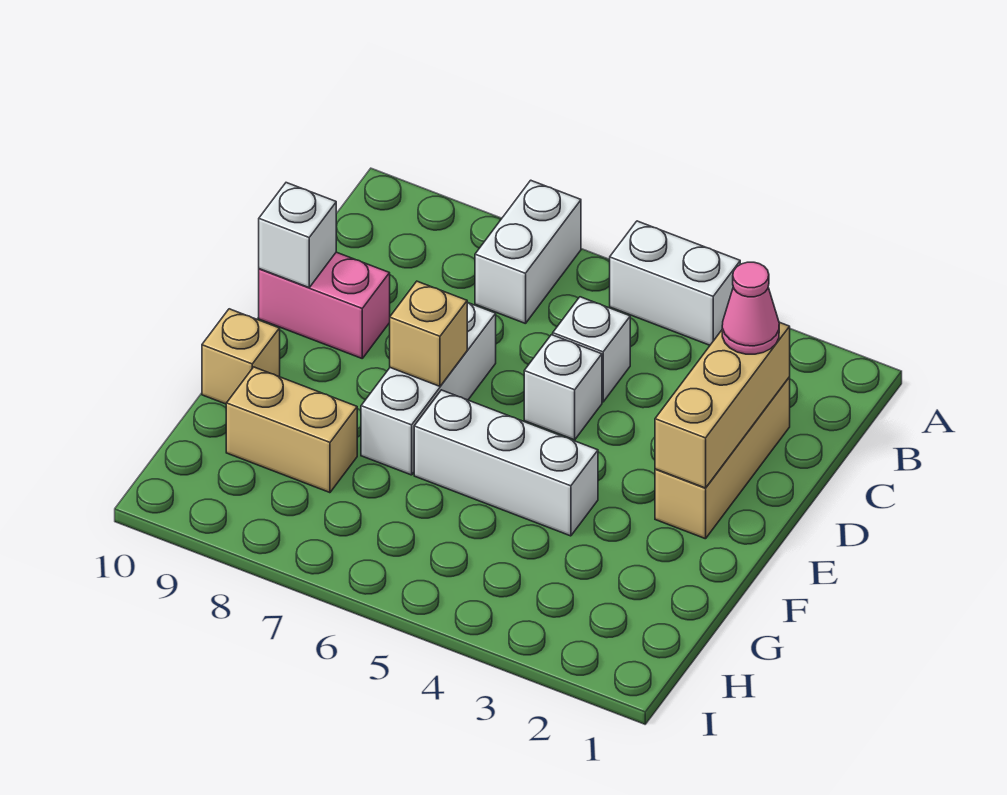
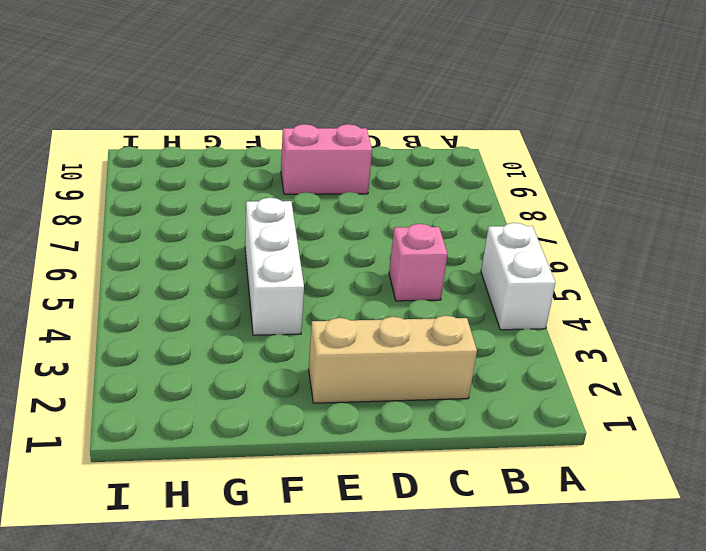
pink 1x1 brick [389,224,447,301] -> white 1x1 brick [553,297,630,402]
pink 1x2 brick [281,124,372,194] -> pink 1x2 brick turned to [259,252,390,358]
none -> white 1x2 brick [475,180,581,324]
none -> white 1x1 brick [524,335,602,440]
none -> white 1x3 brick [361,302,496,475]

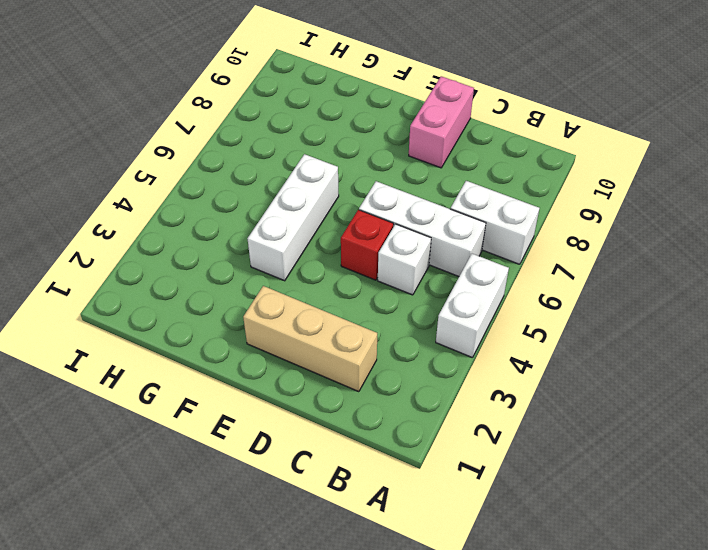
white 1x3 brick [359,181,486,276] -> white 1x3 brick moved to [361,302,496,475]
red 1x1 brick [341,210,394,280] -> white 1x1 brick [524,335,602,440]
none -> tan 1x1 brick [202,309,280,404]
none -> tan 1x2 brick [226,367,357,493]
none -> tan 1x3 brick [655,322,790,488]

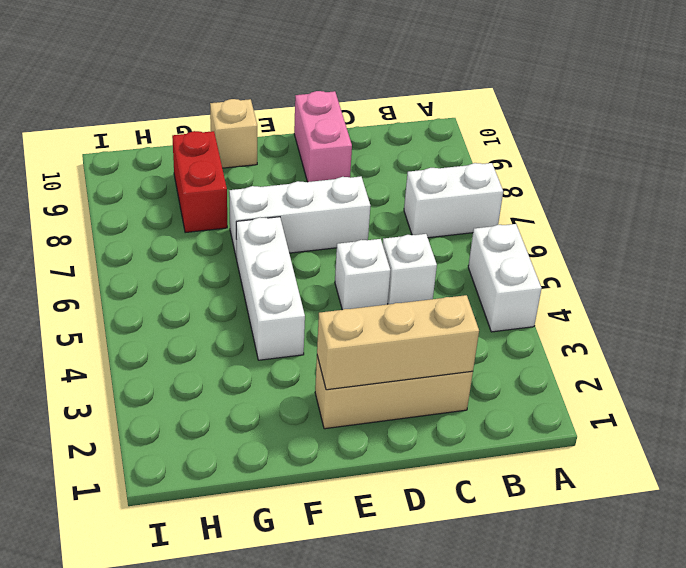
red 1x2 brick [172,131,227,233] -> tan 1x2 brick [226,367,357,493]
none -> white 1x1 brick [259,183,336,288]
none -> tan 1x1 brick [390,281,467,386]
none -> pink 1x1 cone [722,262,779,354]

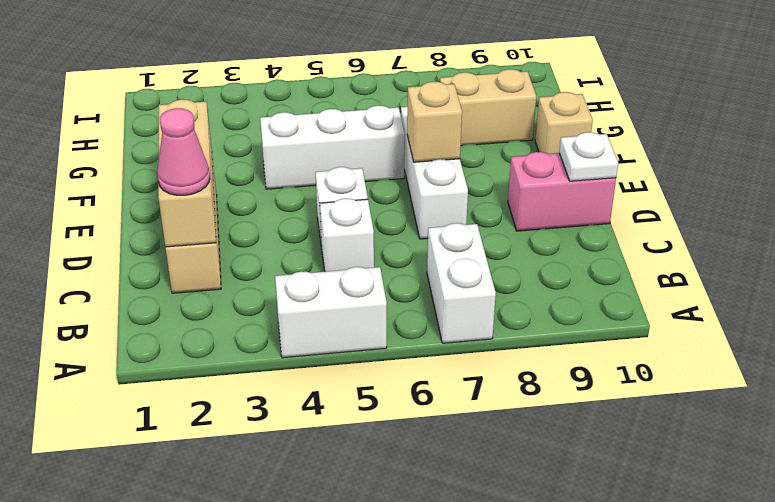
white 1x1 plate [559,132,618,181] -> white 1x1 brick [259,183,336,288]

